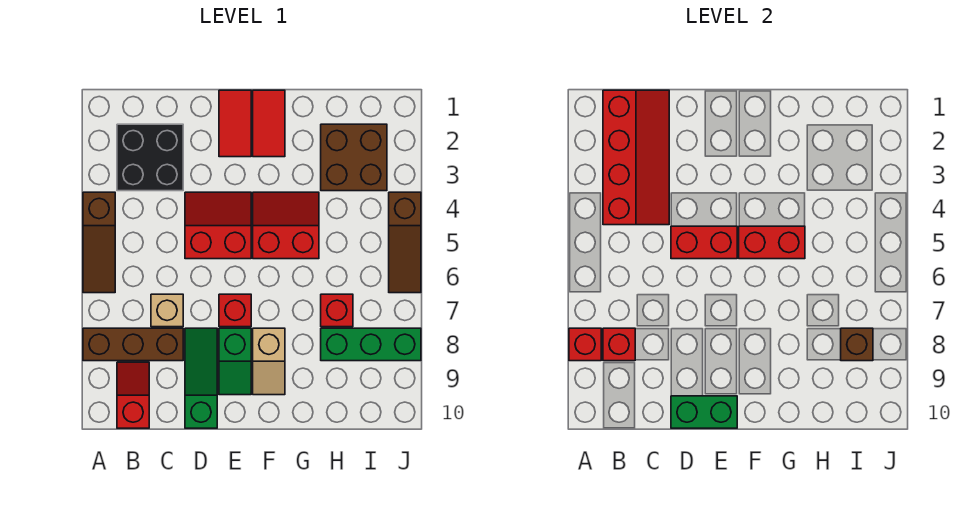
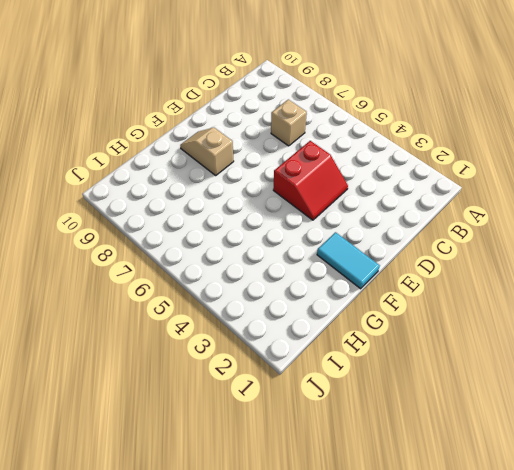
cyan 1x2 tile [317,232,380,289] -> red 1x2 tile [253,90,285,157]
none -> brown 1x3 slope [83,192,115,293]
none -> brown 1x3 brick [83,328,183,361]
none -> black 2x2 brick [117,124,183,191]

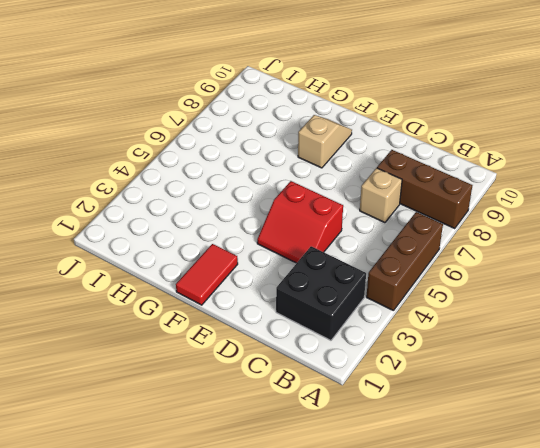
brown 1x3 brick [366,212,443,311] -> brown 1x3 slope [83,192,115,293]
none -> red 1x2 slope [117,362,149,428]
none -> green 1x3 slope [185,328,217,428]
none -> red 1x2 tile [219,90,251,157]

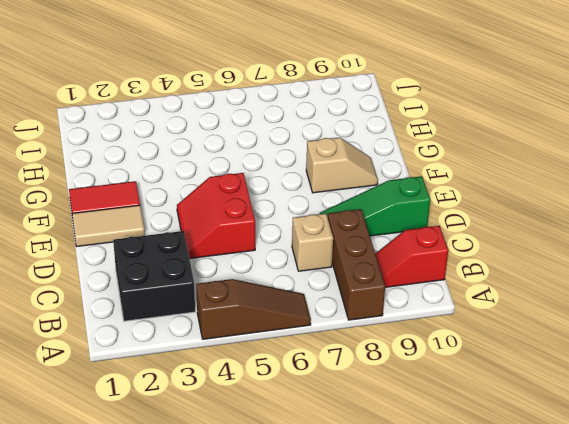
tan 1x2 tile [72,205,145,246] -> red 1x2 tile [219,90,251,157]
none -> red 1x1 brick [219,294,251,327]
none -> green 1x2 slope [219,328,251,395]
none -> red 2x2 slope [253,192,319,259]

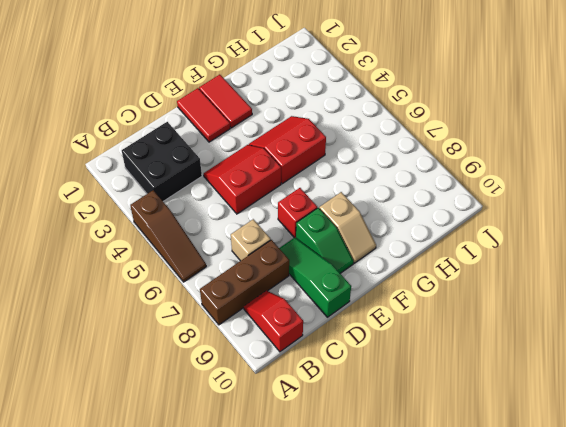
none -> brown 2x2 brick [321,124,387,191]
none -> red 1x1 brick [321,294,353,327]
none -> green 1x3 brick [321,328,421,361]

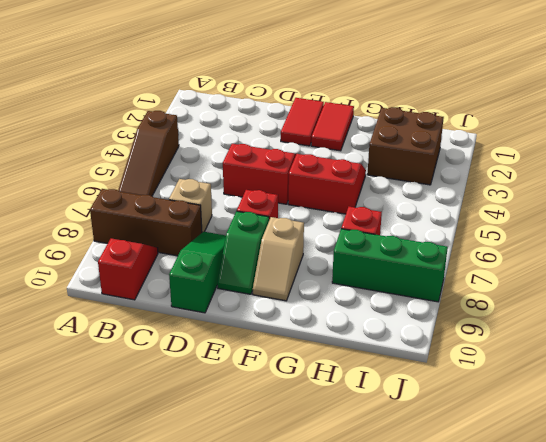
none -> black 2x2 brick [117,124,183,191]
none -> brown 1x3 slope [389,192,421,293]
none -> red 1x1 brick [569,328,601,361]

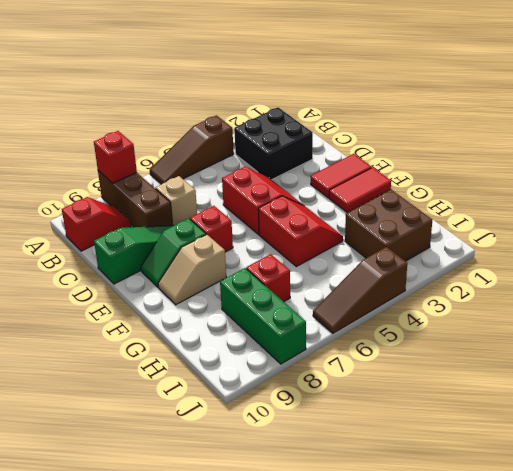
none -> red 2x4 slope [603,90,669,225]
none -> red 1x1 brick [603,328,635,361]
none -> red 1x2 brick [671,226,737,259]

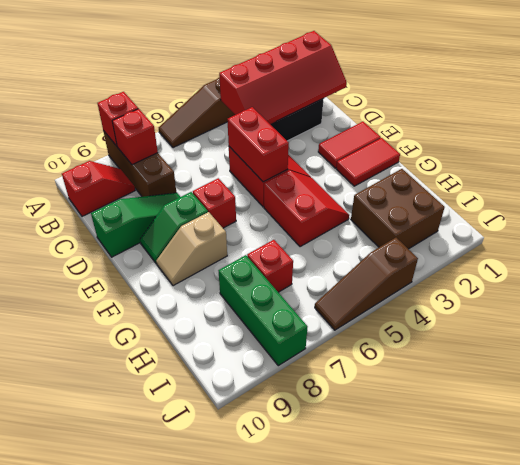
none -> tan 1x1 brick [151,294,183,327]
none -> green 1x2 brick [671,396,737,428]
none -> red 1x2 brick [739,226,805,259]

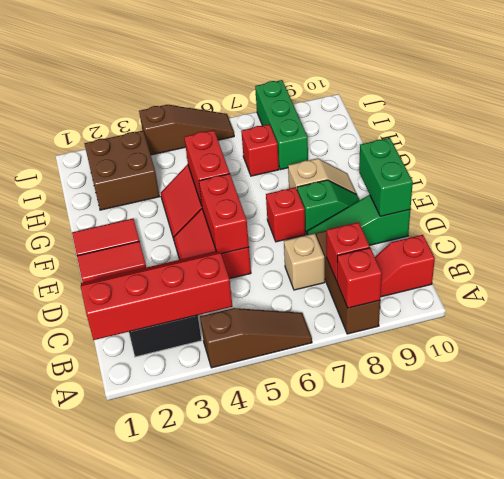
none -> brown 1x1 brick [841,328,873,361]

